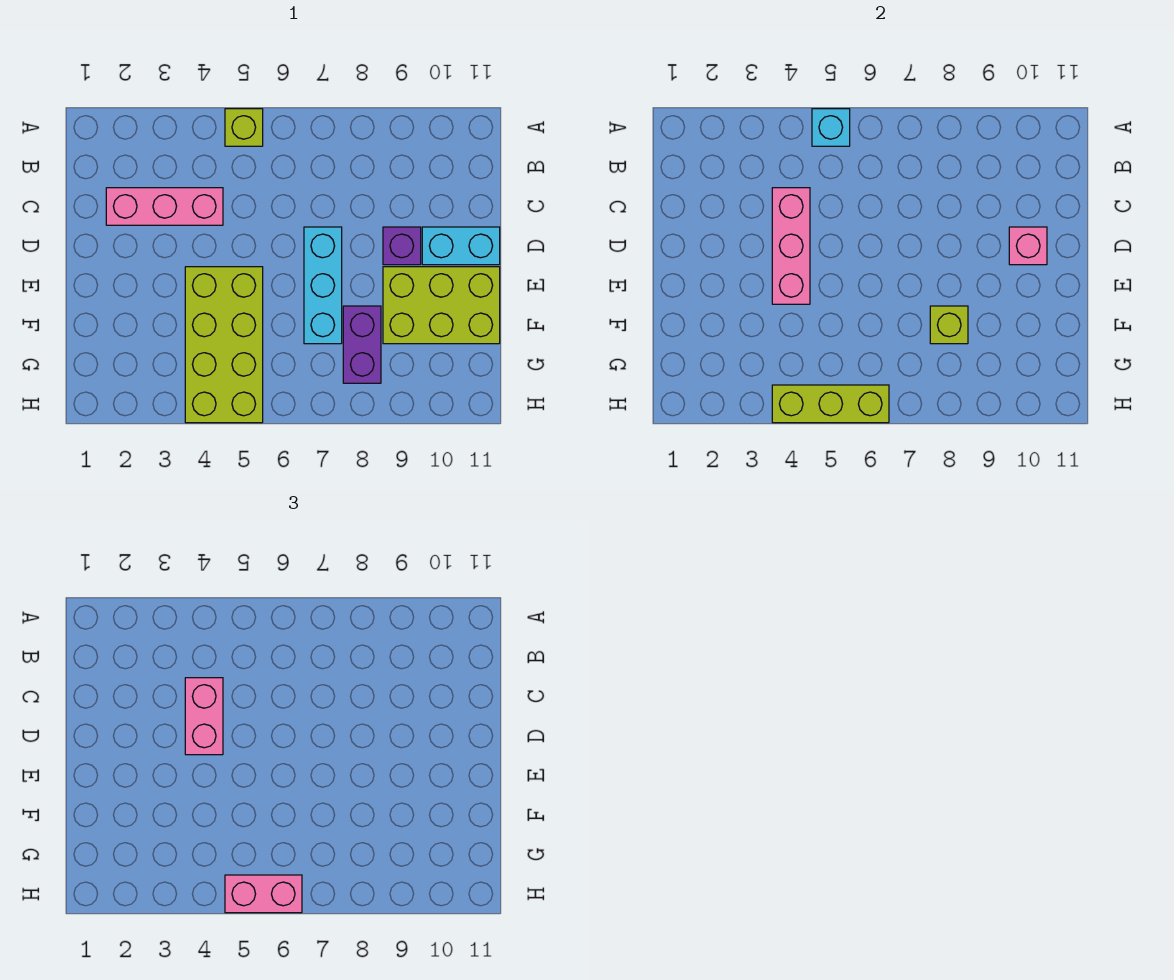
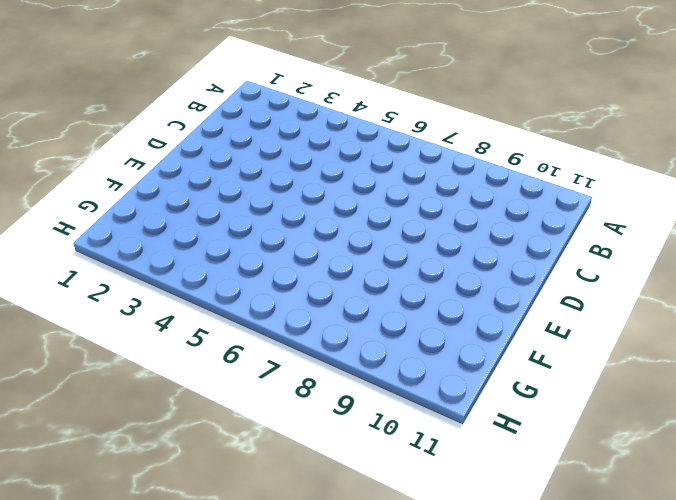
none -> lime 1x1 brick [225,109,263,146]
none -> pink 1x3 brick [106,188,223,225]
none -> cyan 1x3 brick [304,227,342,344]

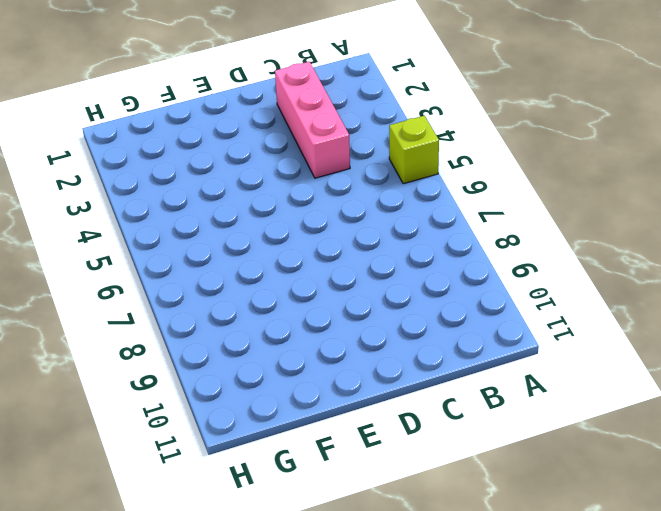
none -> cyan 1x3 brick [304,227,342,344]
none -> purple 1x1 brick [383,227,421,265]
none -> cyan 1x2 brick [422,227,500,265]

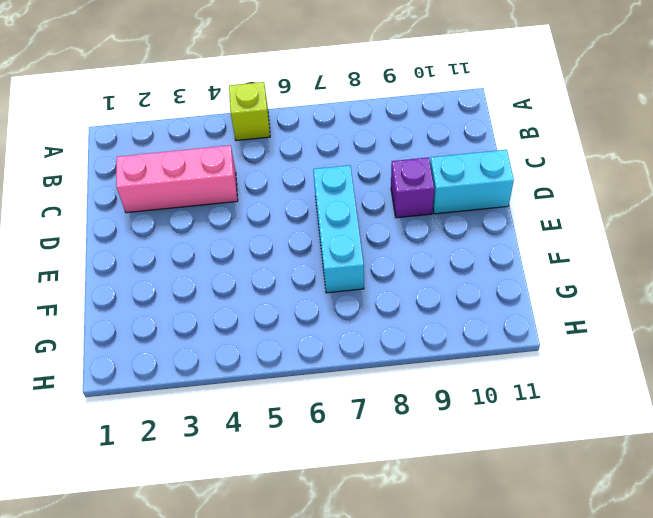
none -> lime 2x4 brick [185,267,263,423]
none -> lime 2x3 brick [383,267,500,344]
none -> purple 1x2 brick [343,306,381,383]

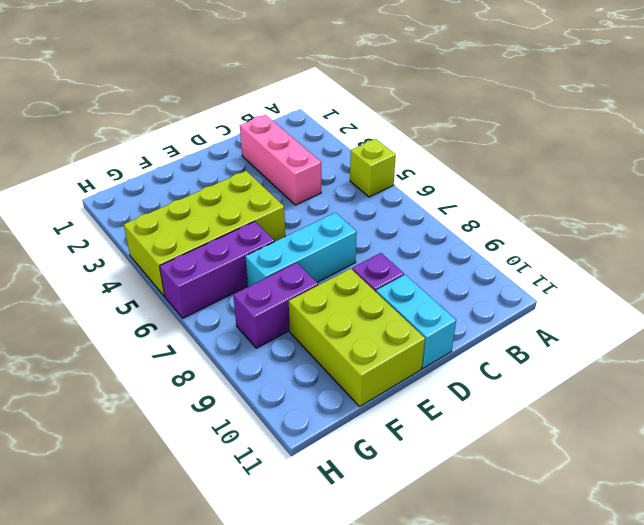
purple 1x3 brick [160,221,274,318] -> none
none -> cyan 1x1 brick [812,109,850,146]
none -> pink 1x3 brick [772,188,810,304]
none -> pink 1x1 brick [1009,227,1047,265]

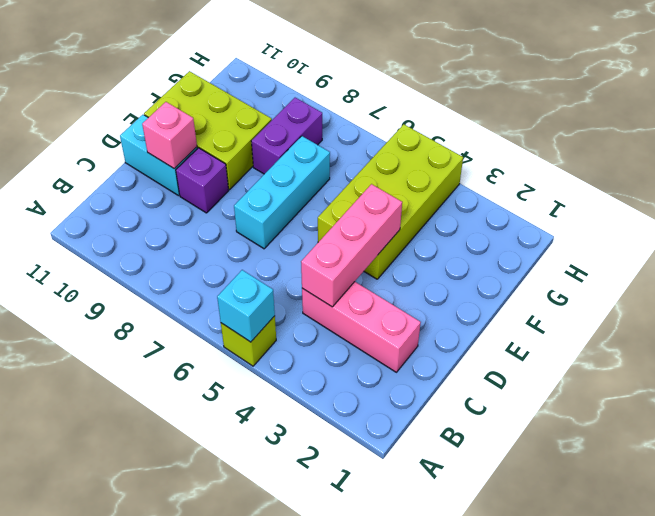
none -> lime 1x1 brick [930,306,968,344]
none -> lime 1x3 brick [772,385,889,423]
none -> pink 1x2 brick [185,678,223,755]

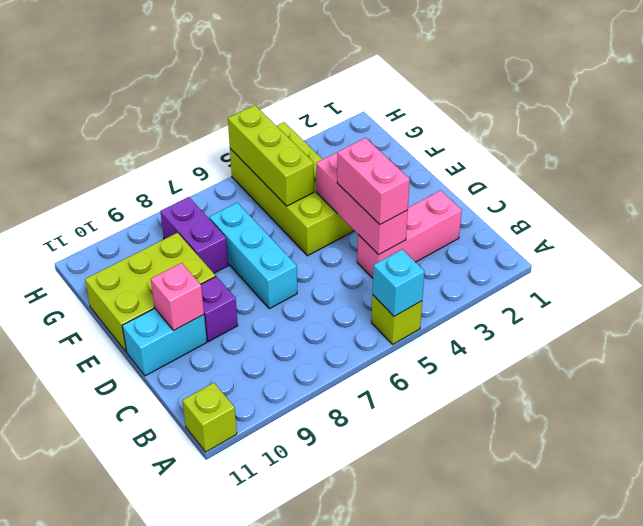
lime 1x1 brick [182,383,237,452] -> lime 1x1 brick moved to [930,306,968,344]
lime 1x3 brick [228,105,314,206] -> lime 1x3 brick turned to [772,385,889,423]
none -> pink 1x2 brick [225,875,302,913]

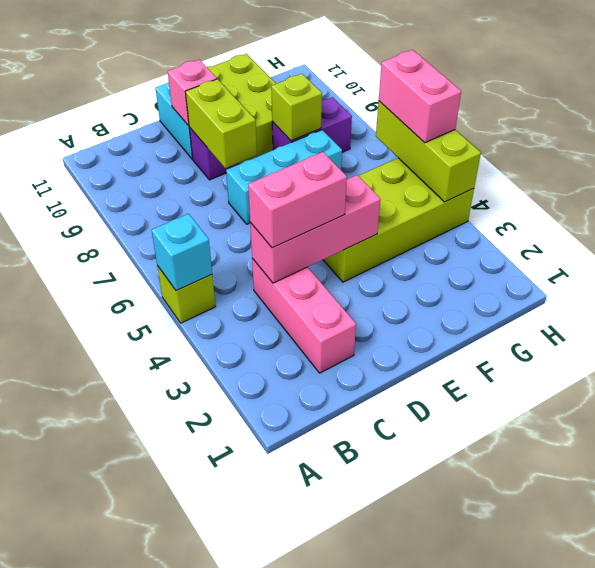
lime 1x2 brick [185,79,257,168] -> none

